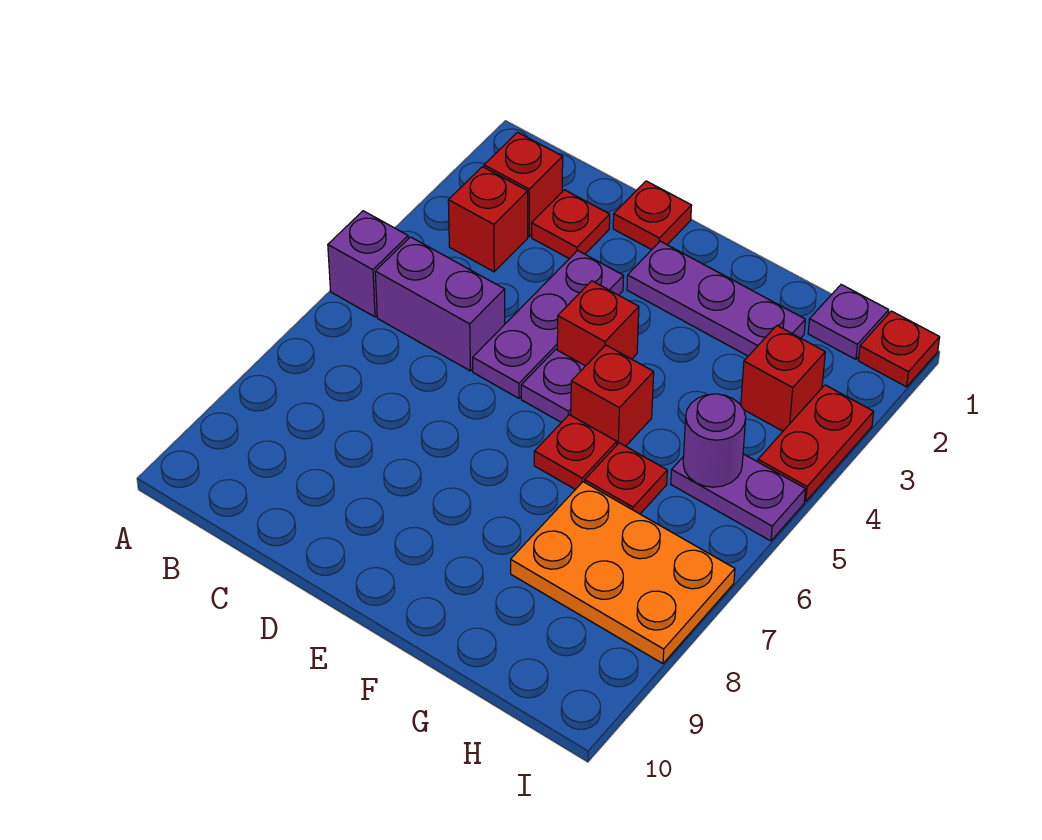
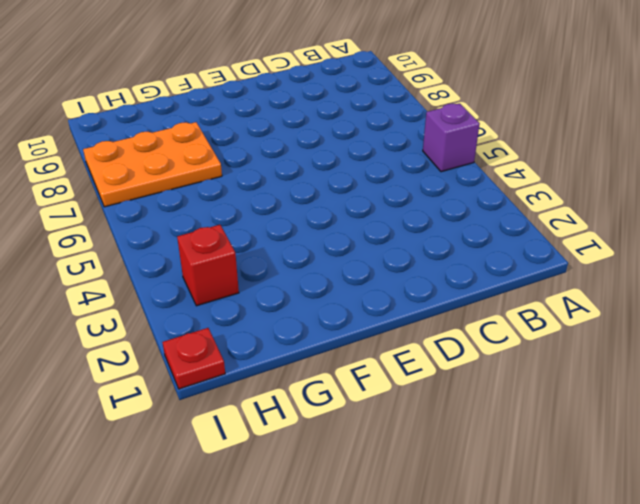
none -> red 1x1 brick [484,132,563,237]
none -> red 1x1 brick [448,167,528,272]
none -> purple 1x2 brick [375,237,505,371]

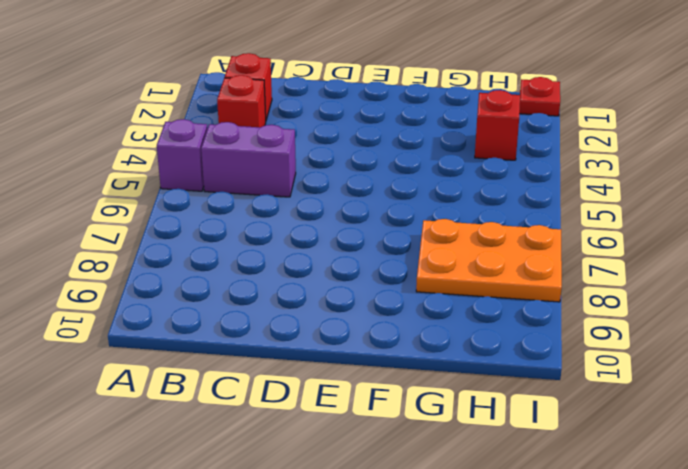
none -> red 1x1 plate [532,190,610,259]
none -> red 1x1 plate [613,181,692,250]
none -> purple 1x3 plate [473,250,624,398]

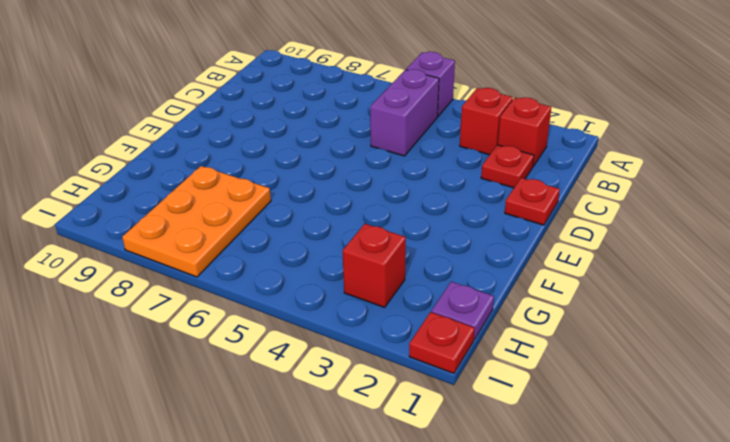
none -> purple 1x3 plate [473,250,624,398]
none -> purple 1x3 plate [627,241,805,356]
none -> red 1x1 brick [557,281,639,366]

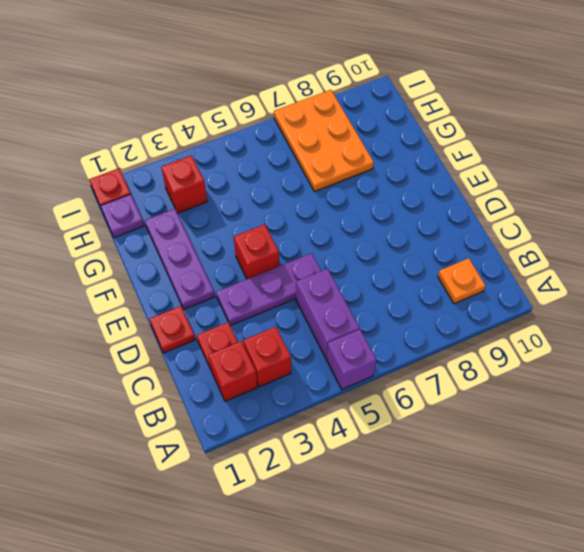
orange 1x1 plate [438,258,485,304] -> none
none -> purple 1x1 plate [521,349,585,422]
none -> red 1x1 brick [571,345,654,446]
none -> red 1x1 plate [534,415,617,490]

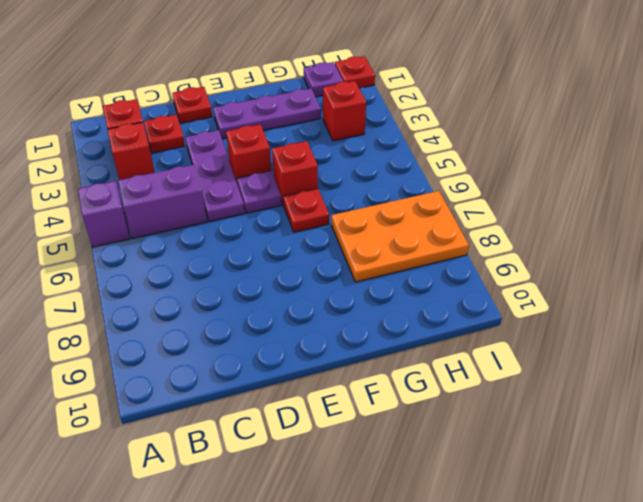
none -> red 1x1 plate [585,443,667,514]
none -> purple 1x2 plate [671,454,805,541]
none -> red 1x2 plate [758,385,874,502]

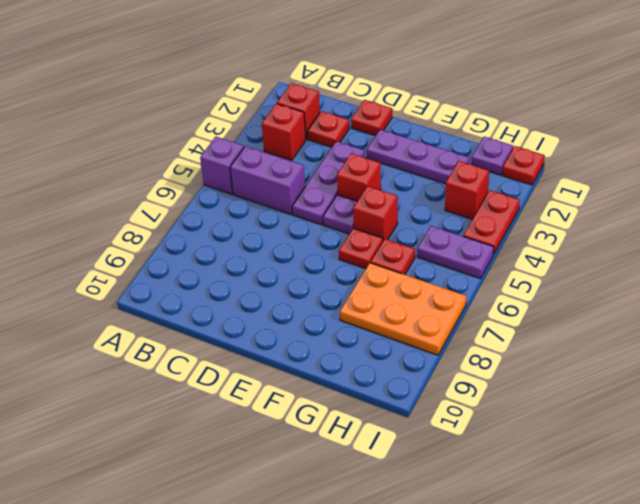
none -> purple 1x1 round brick [683,394,746,487]

